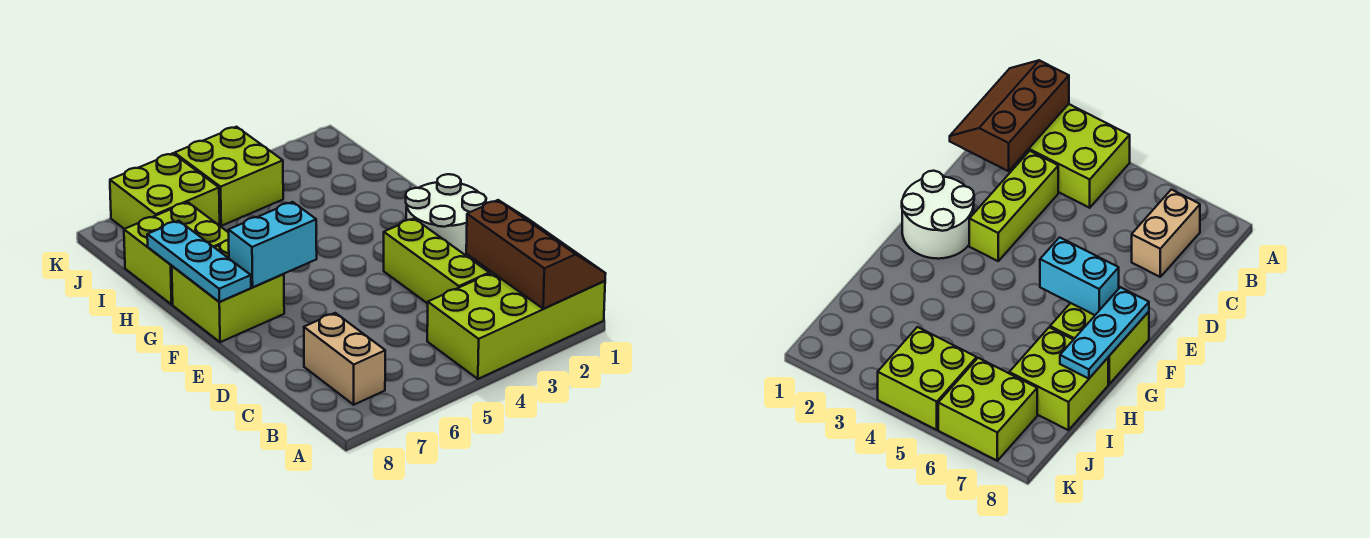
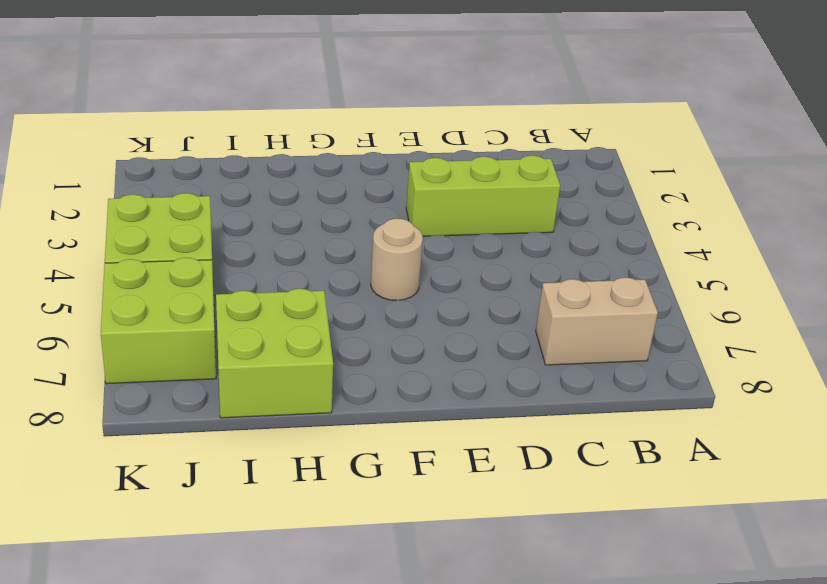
tan 1x1 round brick [371,218,423,300] -> none
none -> lime 2x4 brick [427,273,605,379]
none -> white 2x2 round brick [406,174,486,259]

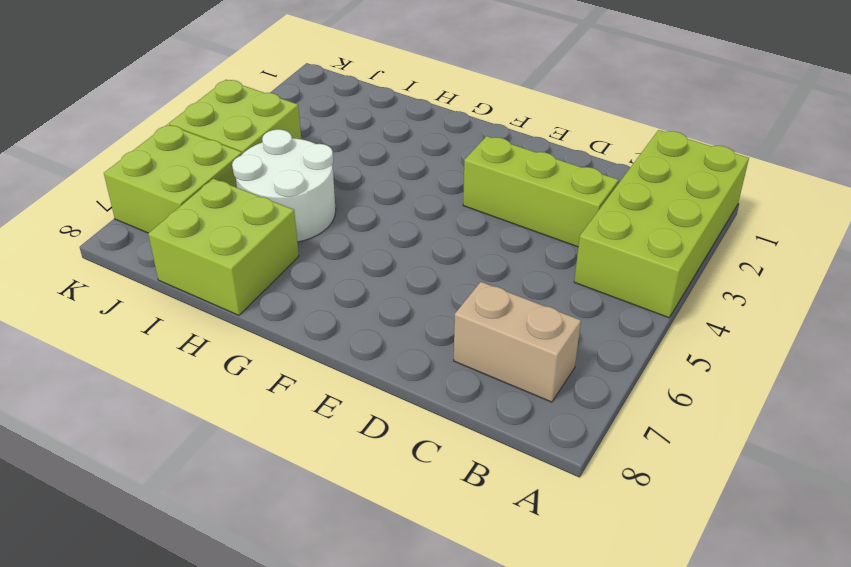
white 2x2 round brick [232,129,336,242] -> white 2x2 round brick moved to [406,174,486,259]
none -> lime 2x2 brick [172,240,284,342]
none -> brown 2x3 slope [466,200,606,309]

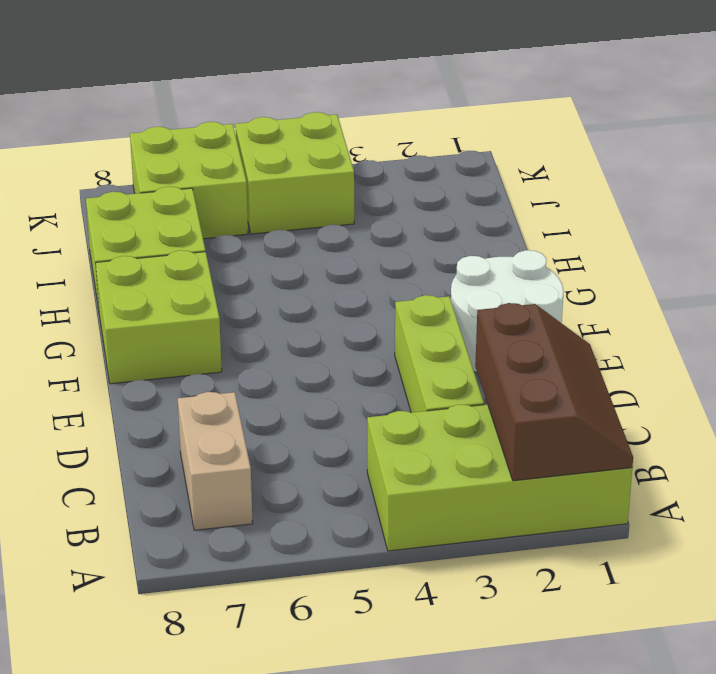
none -> cyan 1x2 brick [229,202,317,287]
none -> cyan 1x3 plate [147,221,251,302]

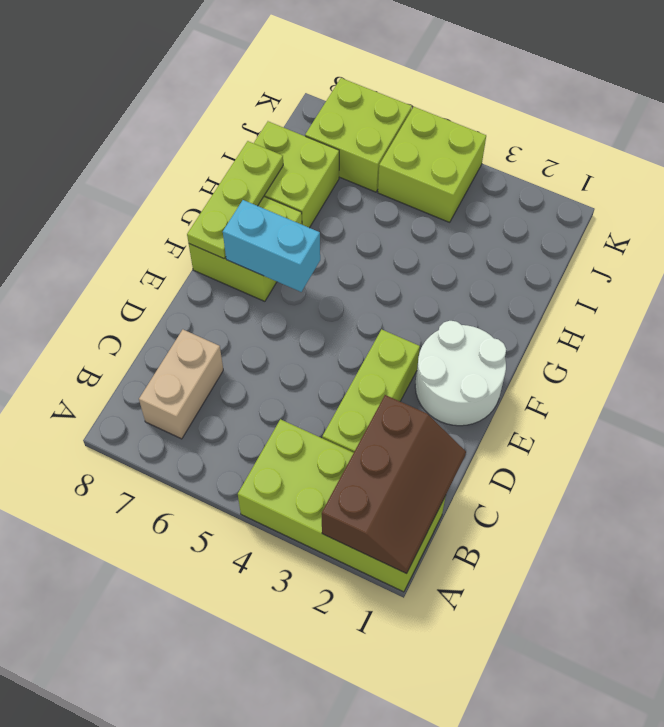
lime 1x3 plate [187,141,283,259] -> cyan 1x3 plate [147,221,251,302]

